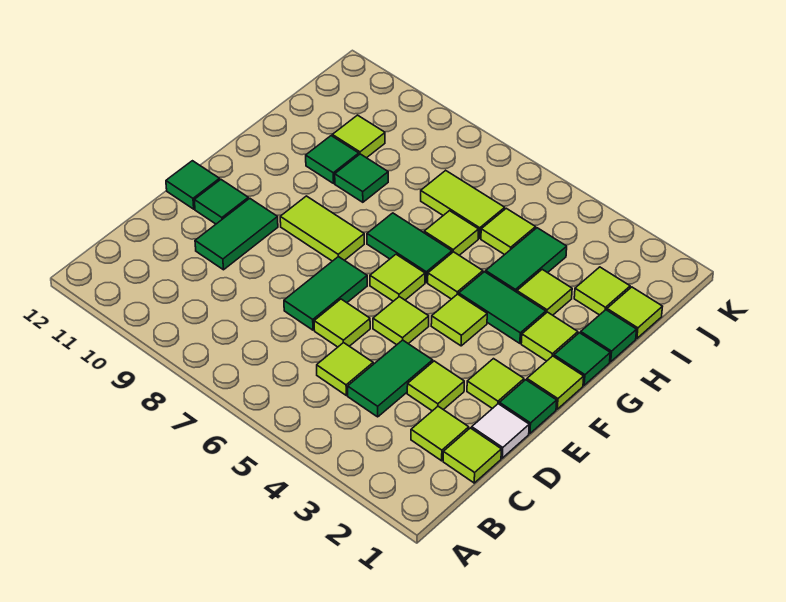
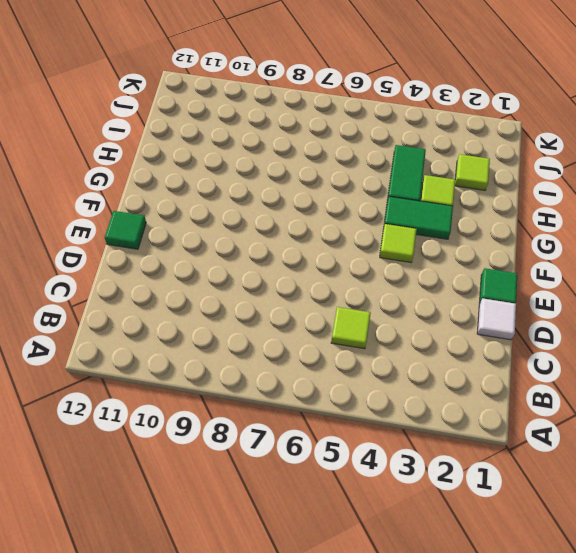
none -> lime 1x1 tile [443,428,501,483]
none -> lime 1x1 tile [411,406,469,461]
none -> green 1x2 tile [348,340,433,417]
none -> lime 1x1 tile [407,361,464,411]

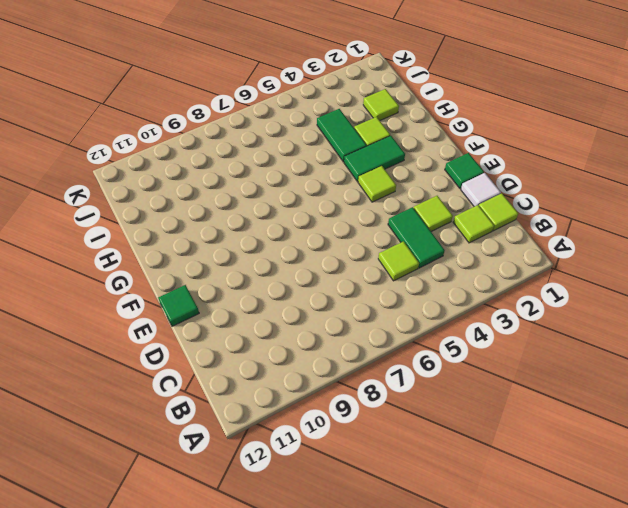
none -> lime 1x1 tile [314,299,370,347]
none -> green 1x2 tile [284,257,367,330]
none -> green 1x2 tile [195,198,278,270]
none -> lime 1x1 tile [467,359,524,409]

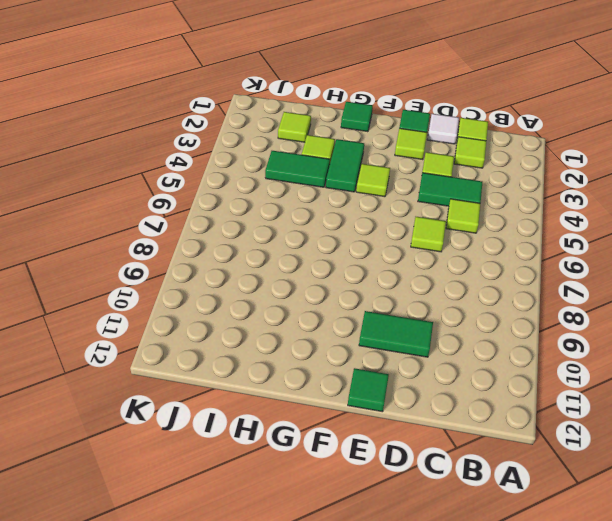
none -> green 1x2 tile [284,257,367,330]
none -> lime 1x1 tile [373,297,429,345]
none -> green 1x1 tile [194,180,248,224]
none -> lime 1x1 tile [527,356,584,409]

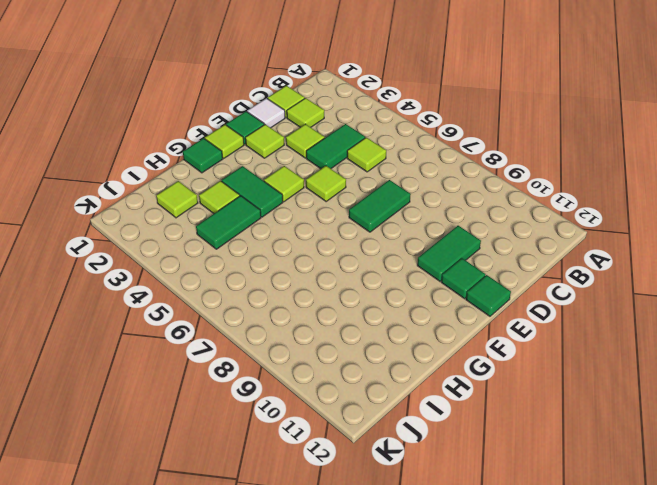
none -> lime 1x1 tile [314,299,370,347]
none -> lime 1x1 tile [370,254,425,301]
none -> lime 1x2 tile [280,196,364,261]
none -> lime 1x1 tile [521,312,578,361]

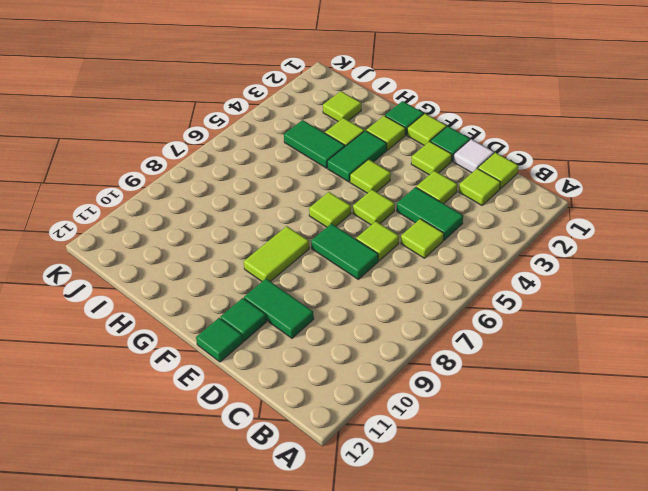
none -> lime 1x1 tile [428,252,483,299]
none -> green 1x2 tile [367,213,452,282]
none -> green 1x1 tile [581,310,637,362]
none -> lime 1x1 tile [424,211,479,255]

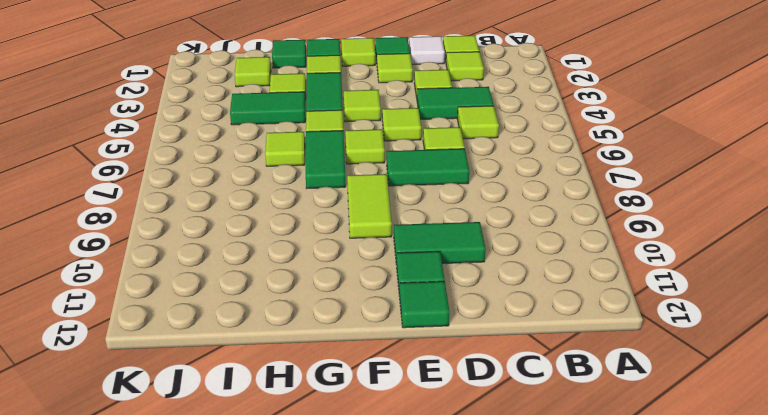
none -> green 1x1 tile [335,154,388,202]
none -> green 1x1 tile [306,136,359,183]
none -> lime 1x1 tile [607,287,663,339]
none -> lime 1x1 tile [481,208,536,255]

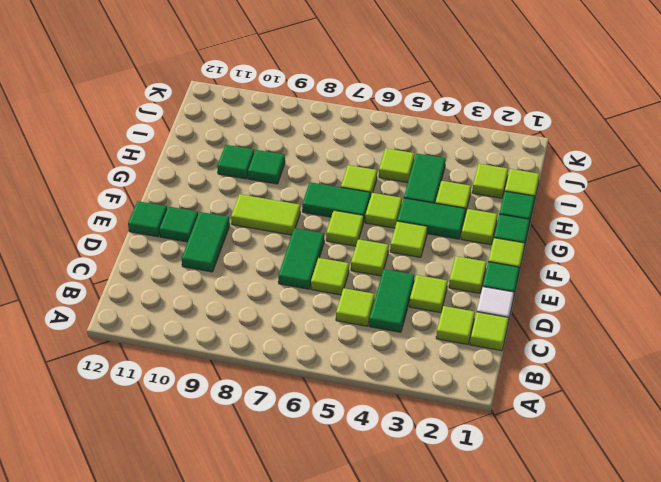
none -> lime 1x2 tile [421,170,505,239]
none -> lime 1x1 tile [332,115,385,158]

